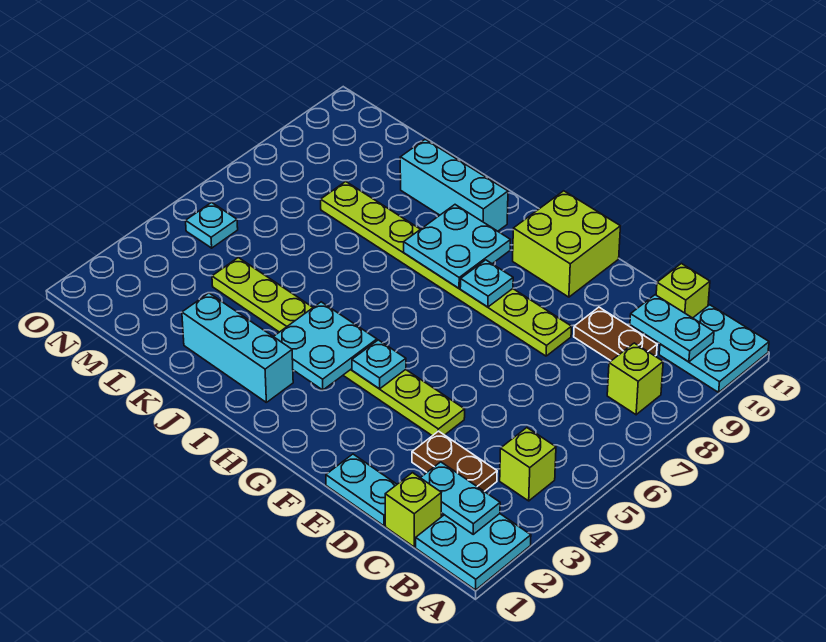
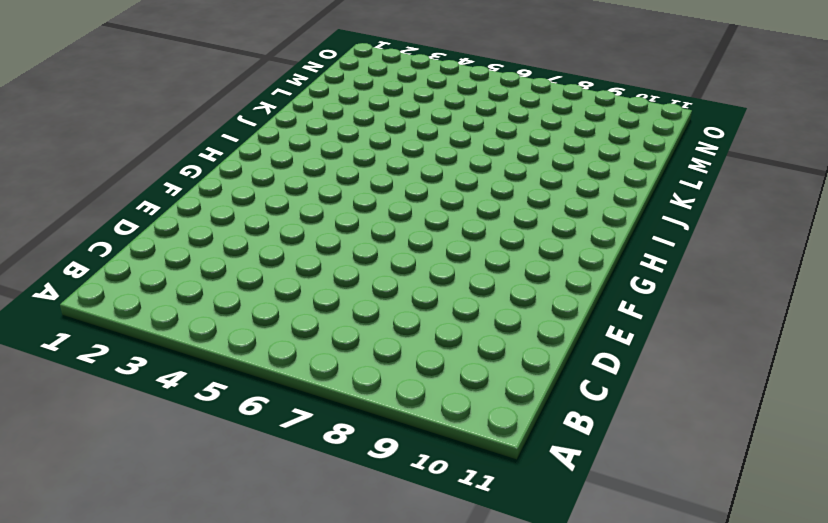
none -> cyan 2x2 plate [416,514,531,590]
none -> cyan 2x2 plate [659,305,769,392]
none -> lime 1x1 brick [500,428,556,501]

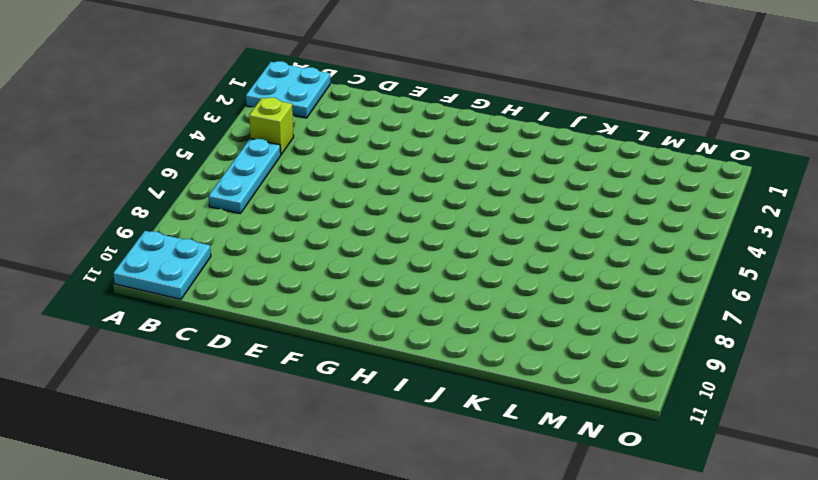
cyan 1x3 plate [209,139,281,214] -> none
none -> lime 1x1 brick [607,343,663,415]
none -> lime 1x1 brick [385,473,441,547]
none -> brown 1x2 plate [412,431,497,491]

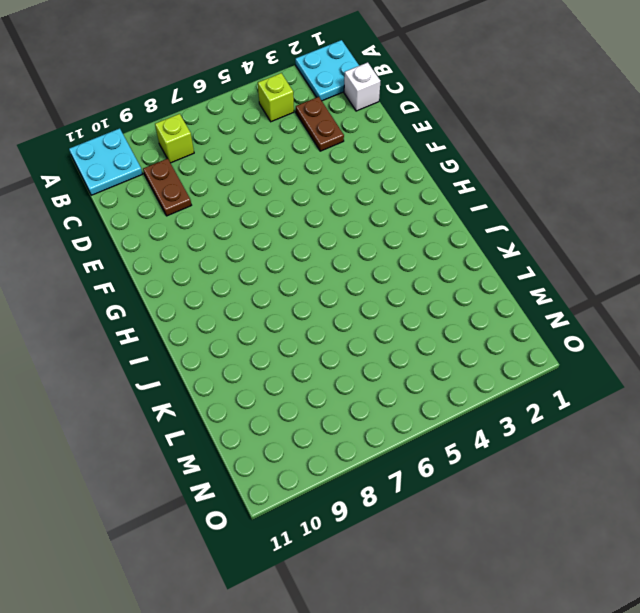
white 1x1 brick [344,62,380,111] -> lime 1x1 brick [385,473,441,547]
none -> lime 1x1 brick [656,264,710,318]
none -> cyan 1x2 plate [326,454,397,526]
none -> lime 1x8 plate [212,258,465,436]

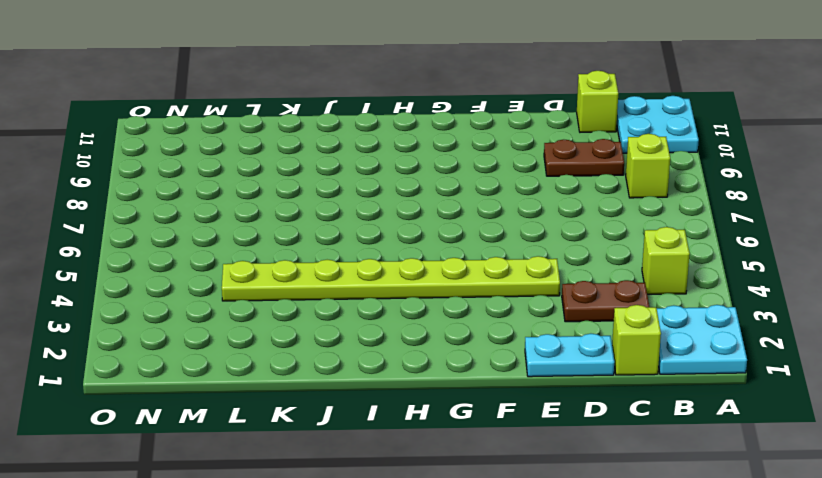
none -> lime 1x8 plate [321,182,571,356]
none -> lime 2x2 brick [513,191,620,297]
none -> cyan 1x3 brick [182,293,293,402]

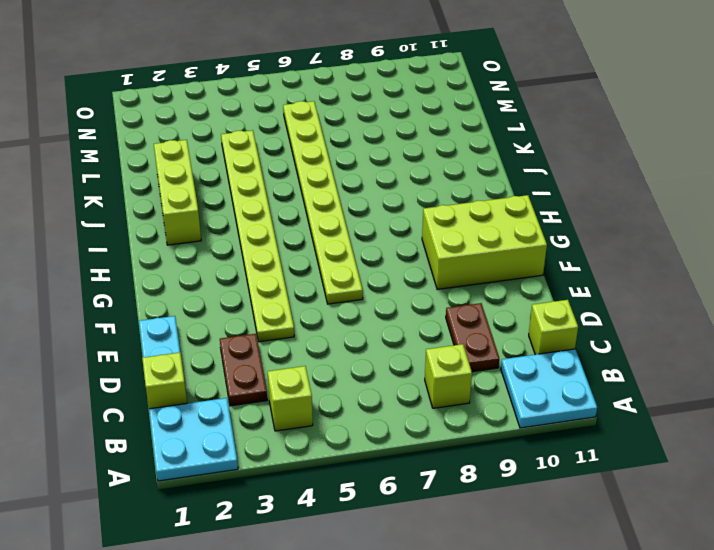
lime 1x8 plate [283,101,363,304] -> lime 1x8 plate moved to [321,182,571,356]
lime 2x3 brick [422,195,547,289] -> lime 2x2 brick [513,191,620,297]
lime 1x3 brick [154,140,201,245] -> cyan 1x3 brick [182,293,293,402]
none -> cyan 1x3 brick [400,139,508,231]
none -> cyan 1x1 plate [186,203,238,248]
none -> cyan 1x2 plate [421,462,500,534]

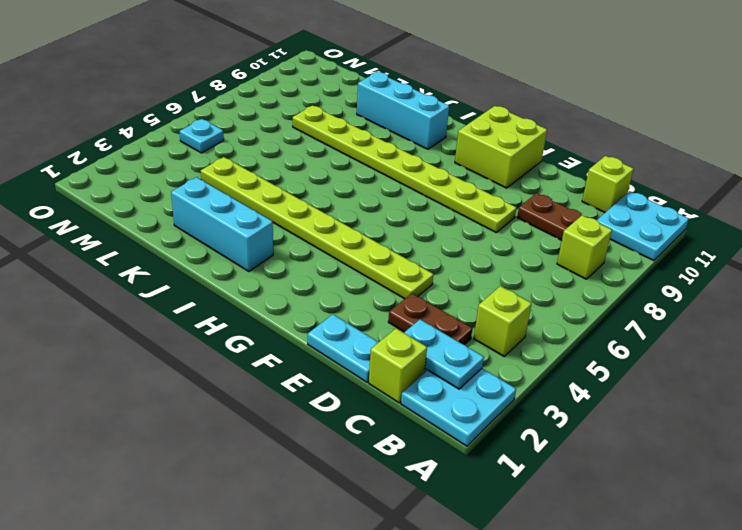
none -> cyan 1x2 plate [630,295,714,362]
none -> cyan 1x1 plate [352,340,406,389]
none -> cyan 1x1 plate [460,260,513,307]

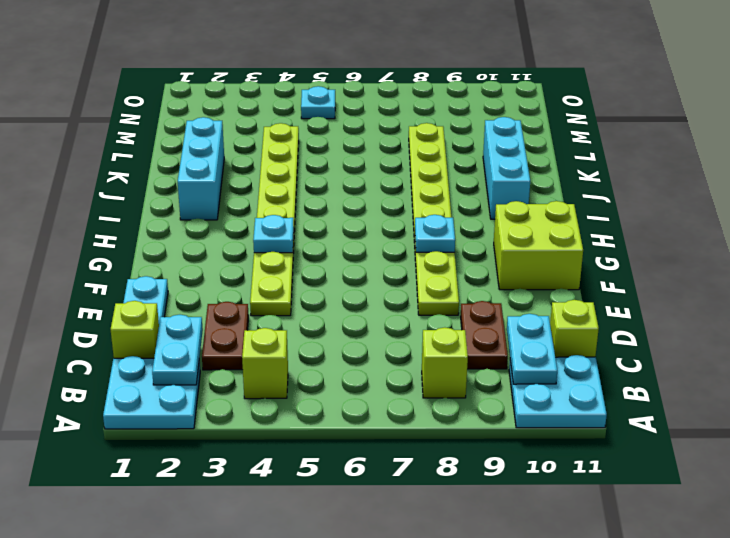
none -> cyan 2x2 plate [274,302,377,390]
none -> cyan 2x2 plate [404,205,510,288]

